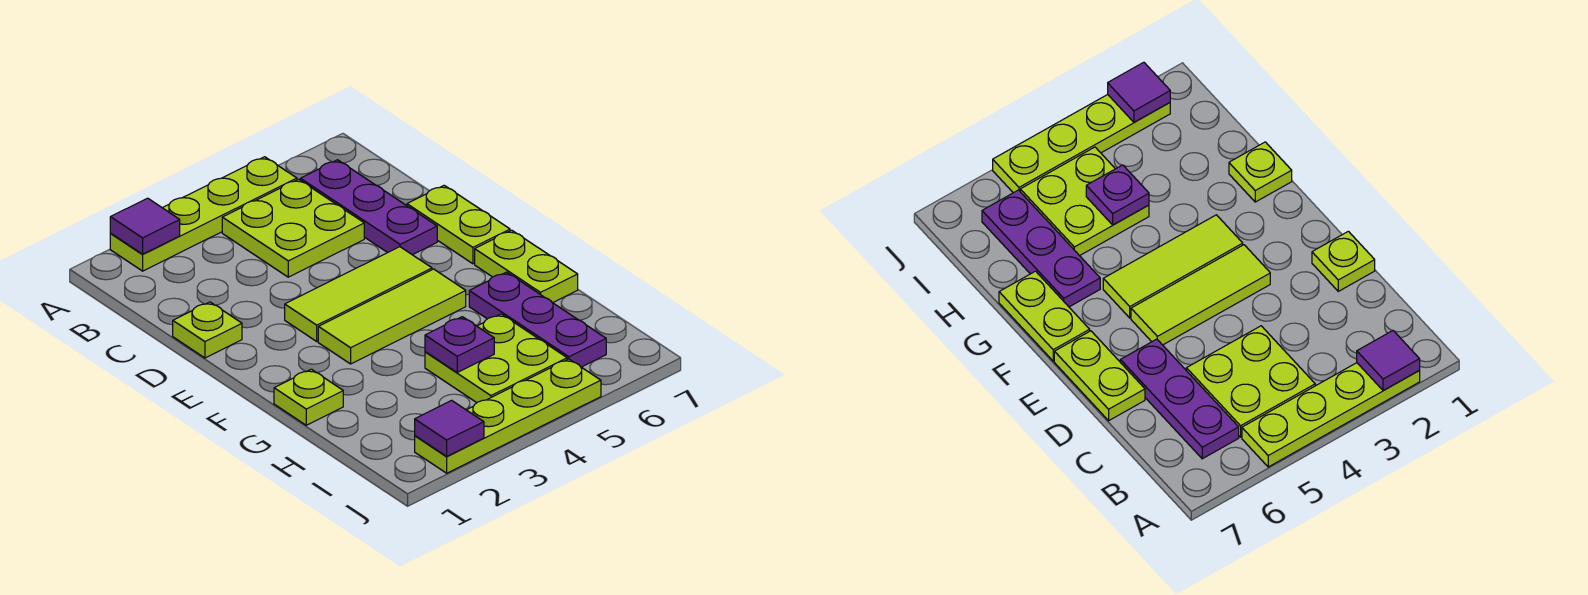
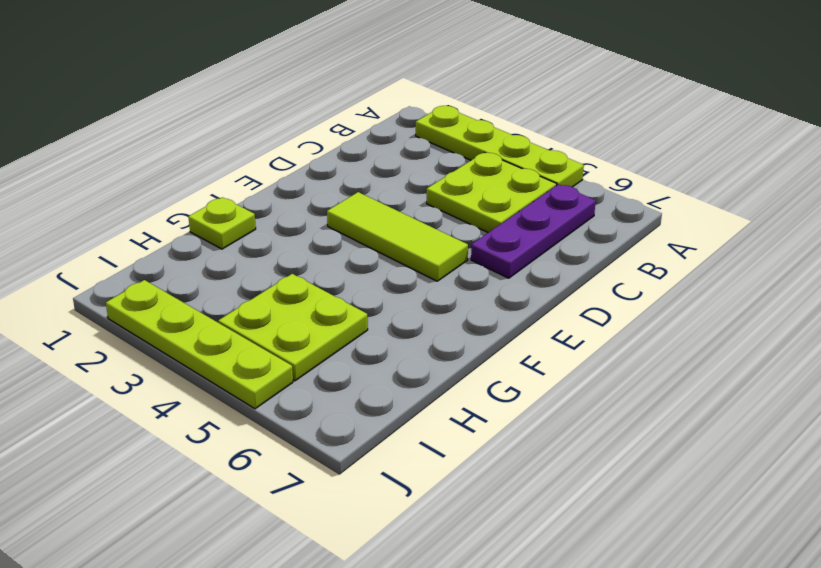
none -> lime 1x1 plate [173,302,242,358]
none -> lime 1x2 plate [407,185,510,264]
none -> lime 1x3 tile [318,269,466,364]

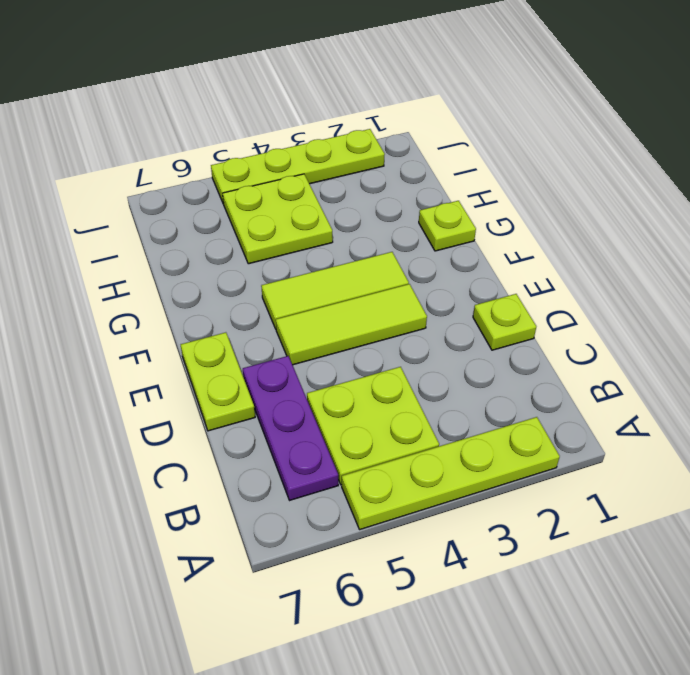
none -> lime 1x2 plate [475,230,578,303]
none -> purple 1x3 plate [469,272,606,367]
none -> purple 1x1 tile [110,198,180,254]

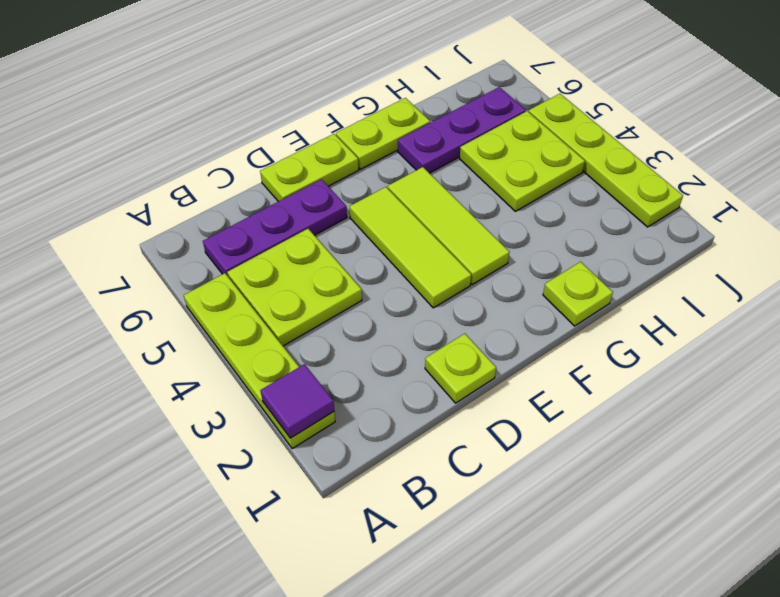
none -> purple 1x1 plate [425,317,494,372]
none -> purple 1x1 tile [415,400,484,456]

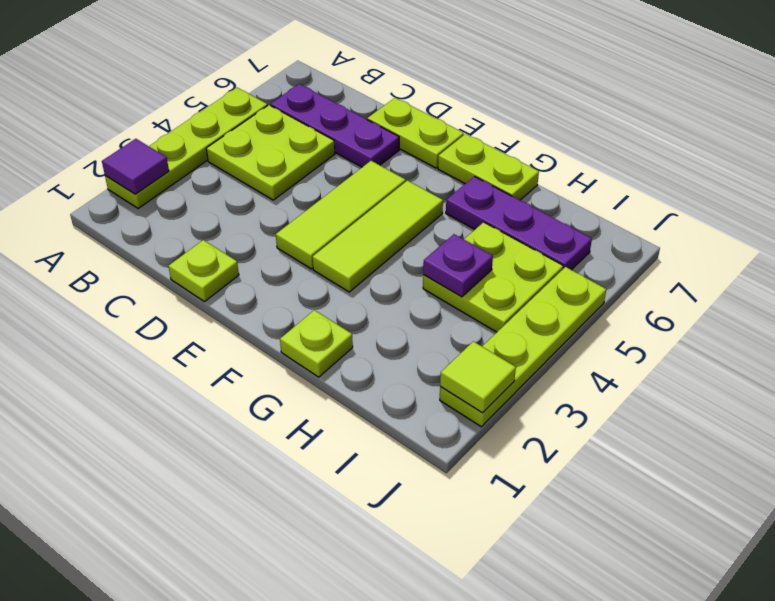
lime 1x1 tile [440,341,516,413] -> purple 1x1 tile [415,400,484,456]

